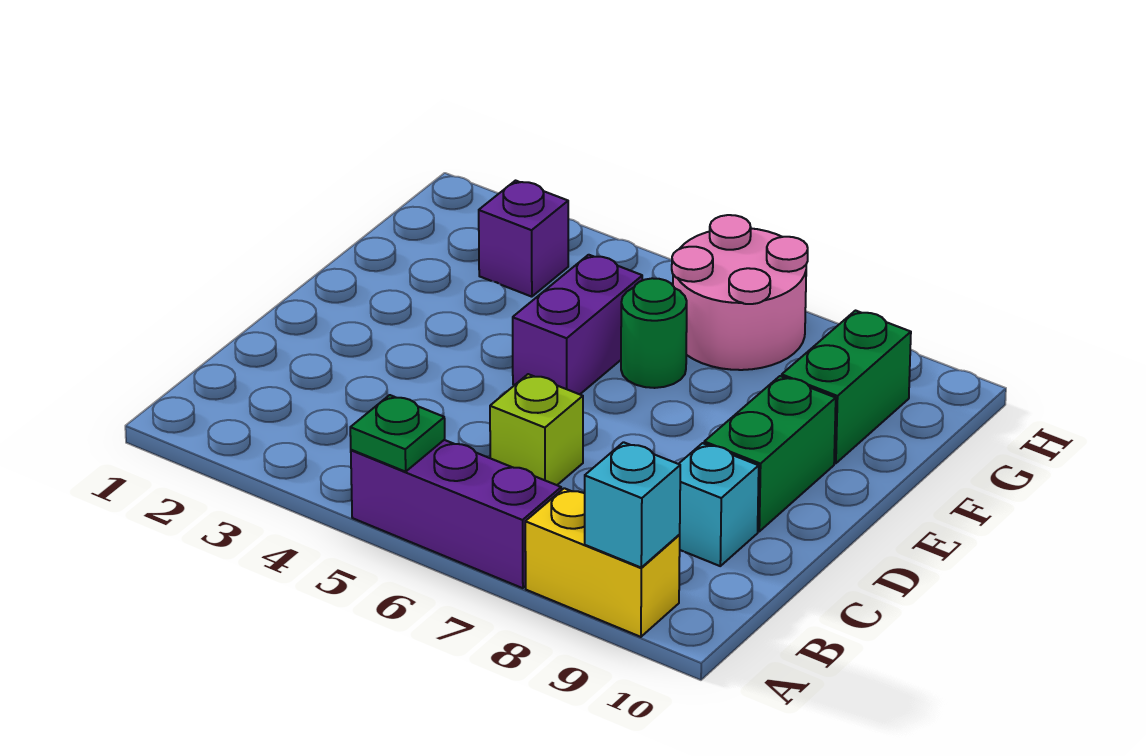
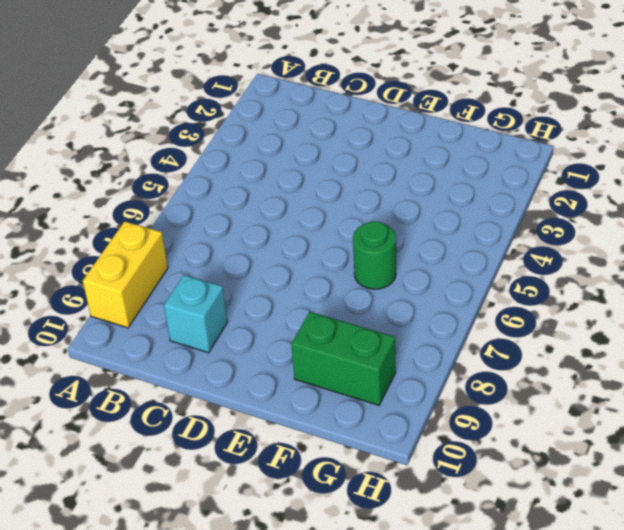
none -> purple 1x3 brick [351,440,561,588]
none -> lime 1x1 brick [490,374,583,485]
none -> green 1x2 brick [704,376,836,531]

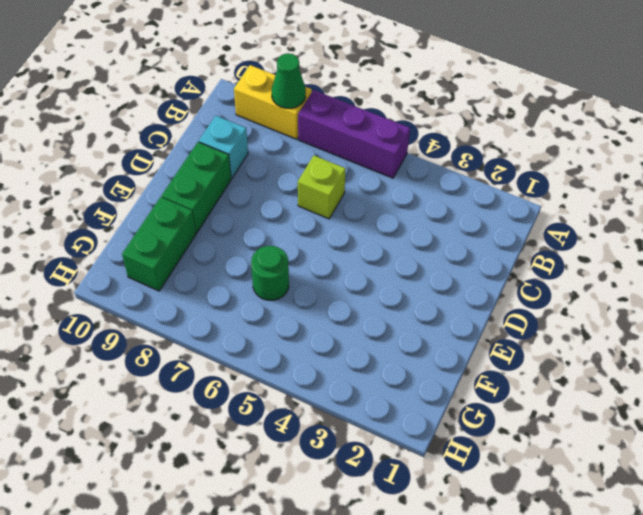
green 1x1 cone [272,53,306,108] -> none
none -> purple 1x2 brick [513,255,642,394]
none -> purple 1x1 brick [479,181,568,297]
none -> pink 2x2 round brick [672,215,808,370]

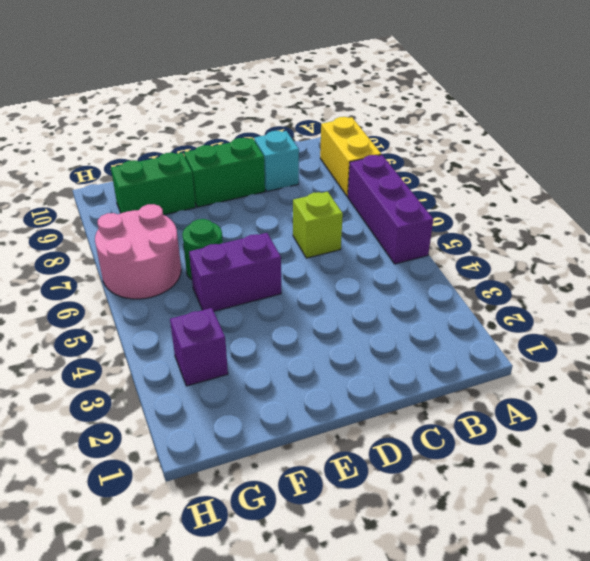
none -> green 1x1 plate [350,395,445,472]
none -> cyan 1x1 brick [585,442,680,567]

